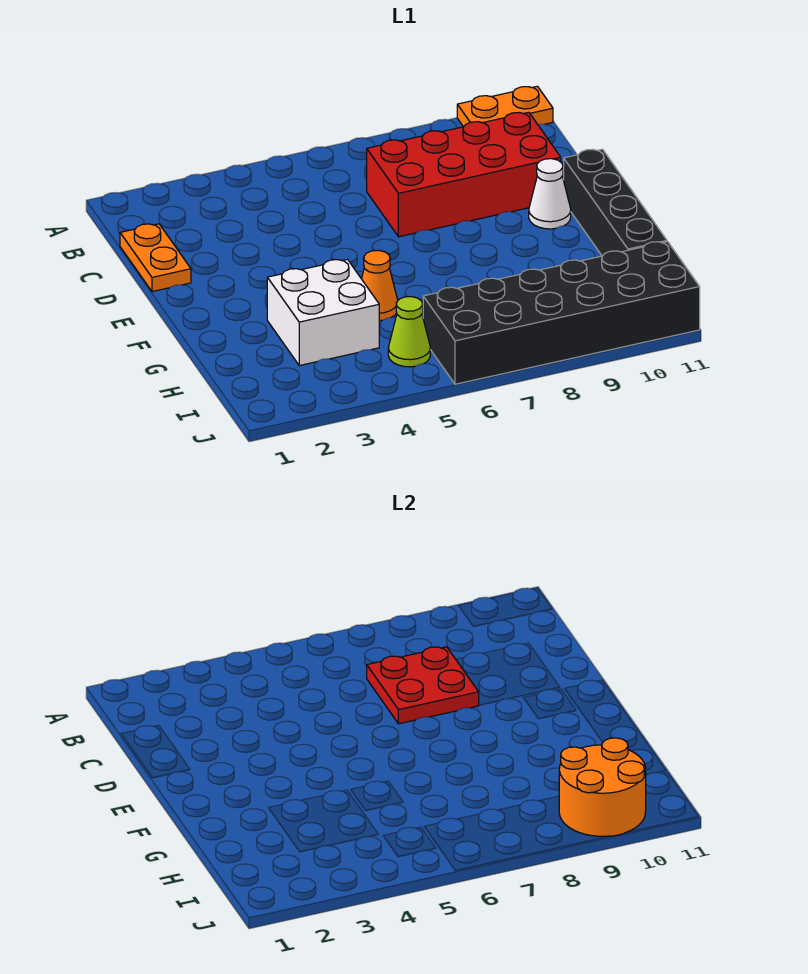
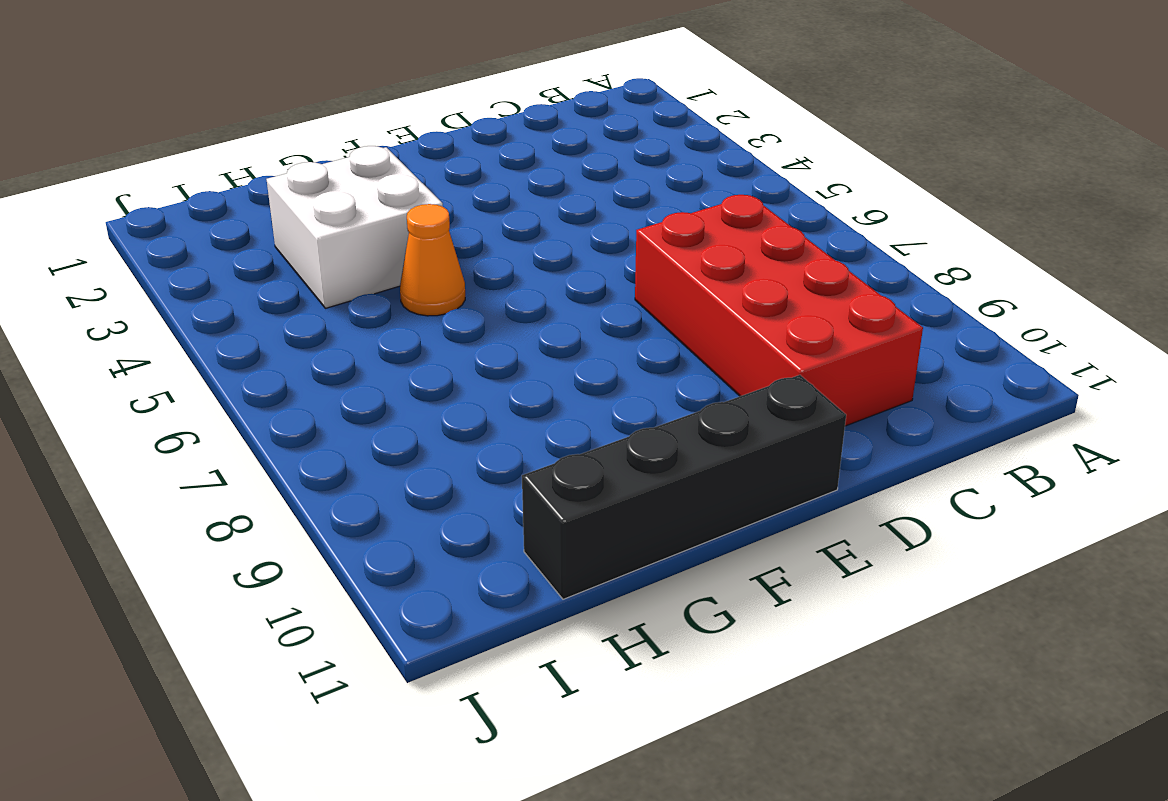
none -> orange 1x2 plate [457,86,553,127]
none -> orange 1x2 plate [120,224,191,292]

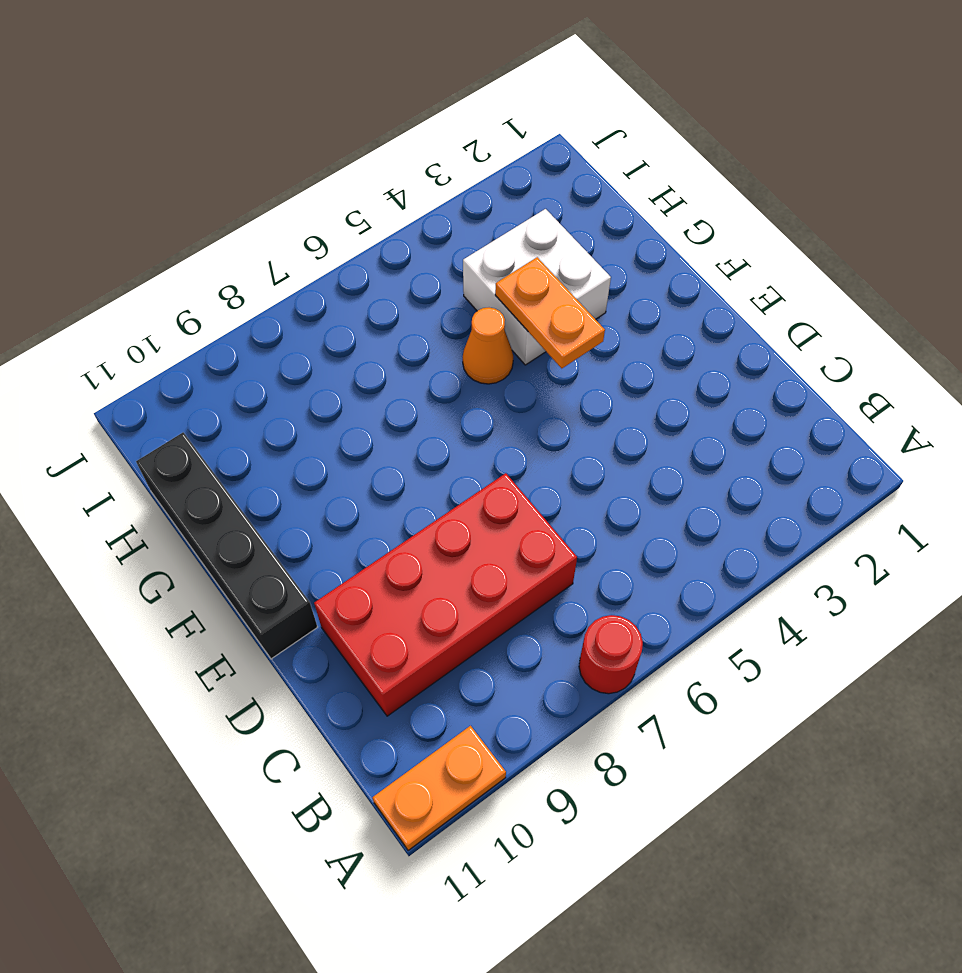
red 1x1 round brick [579,615,643,694] -> none
orange 1x2 plate [495,257,605,368] -> orange 1x2 plate moved to [120,224,191,292]
none -> white 1x1 cone [529,159,571,229]
none -> lime 1x1 cone [388,297,430,367]

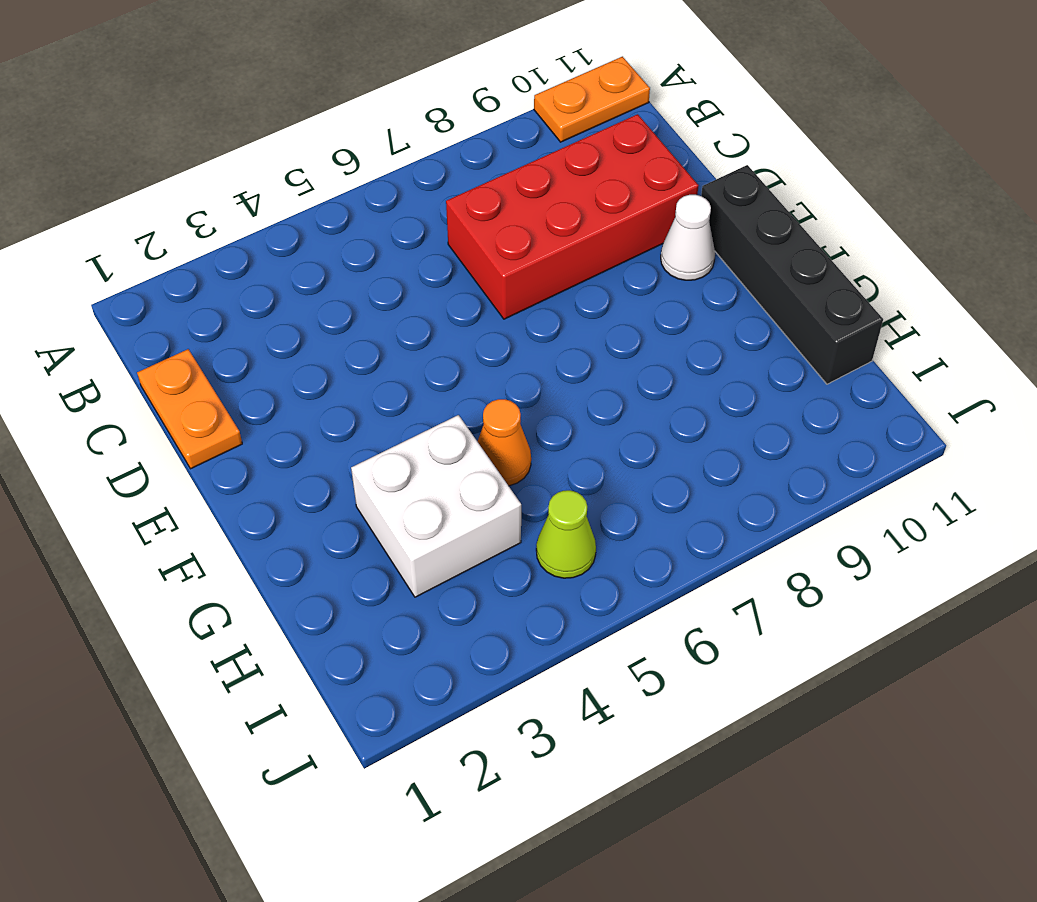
none -> black 2x6 brick [423,242,700,384]
none -> red 2x2 plate [367,647,479,724]

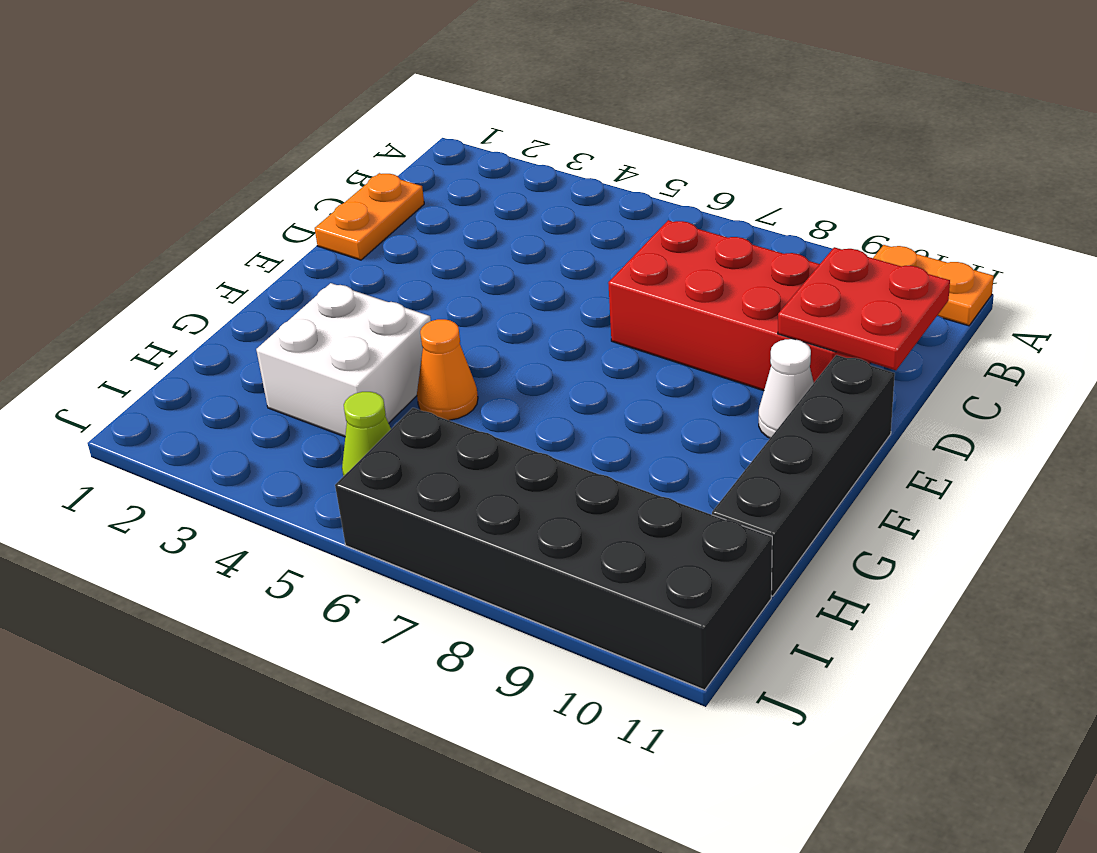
red 2x2 plate [778,247,950,370] -> red 2x2 plate moved to [367,647,479,724]
none -> orange 2x2 round brick [559,738,646,836]

